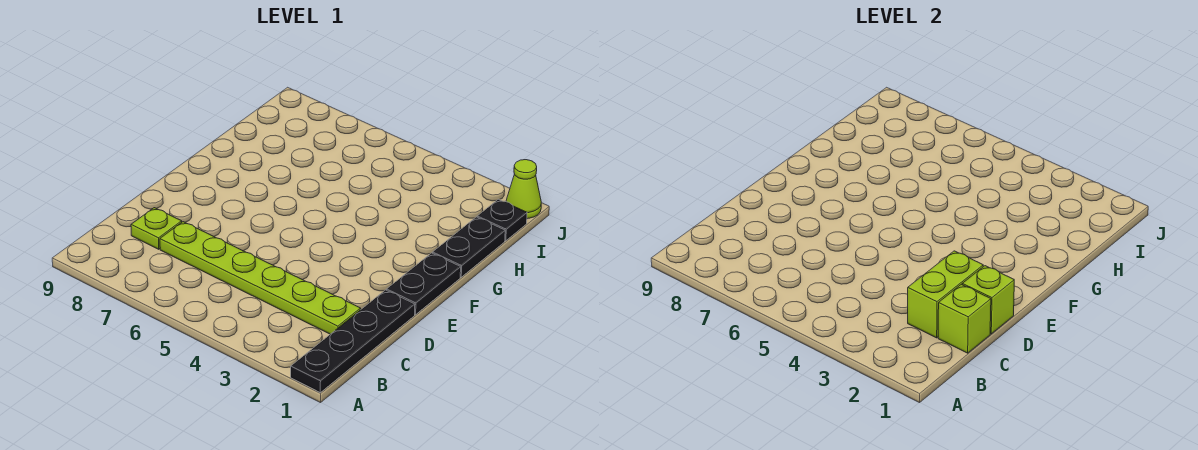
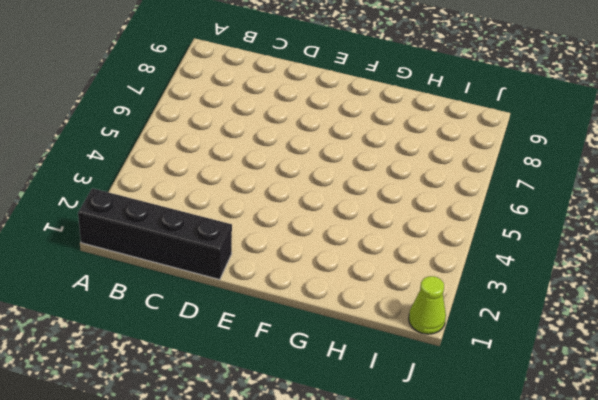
black 1x4 brick [78,188,232,280] -> black 1x4 plate [291,290,415,393]
none -> lime 1x6 plate [160,222,361,334]
none -> lime 1x1 plate [131,208,182,249]

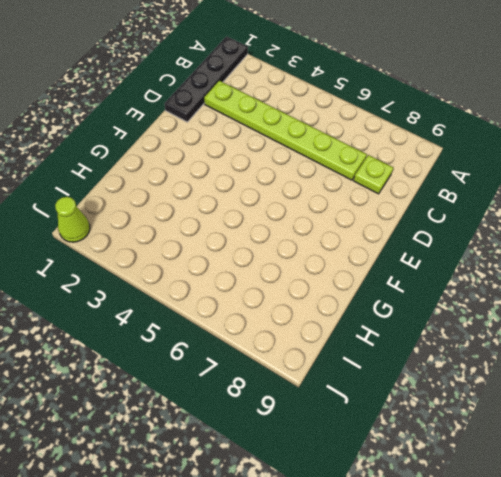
none -> black 1x2 plate [387,253,461,315]
none -> black 1x2 plate [433,217,505,277]

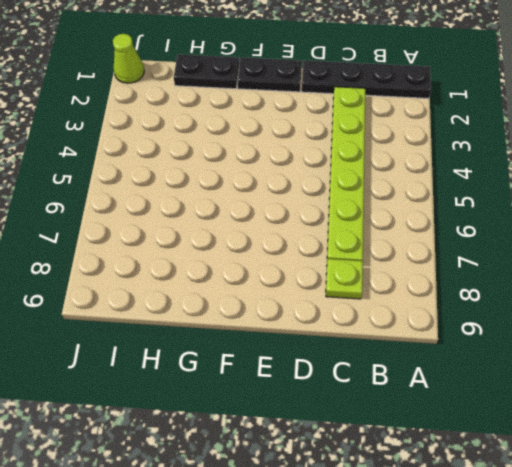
none -> black 1x1 plate [477,199,527,241]
none -> lime 1x1 brick [938,284,991,353]

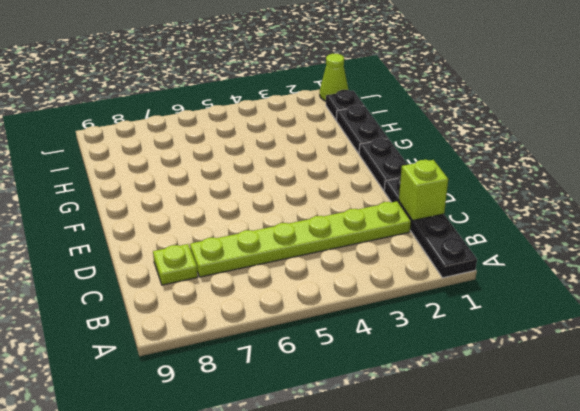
none -> lime 1x2 brick [908,251,983,338]
none -> lime 1x1 brick [962,266,1014,334]

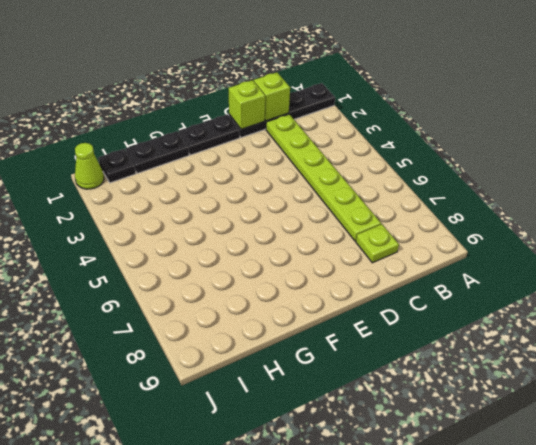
none -> lime 1x2 brick [908,251,983,338]

